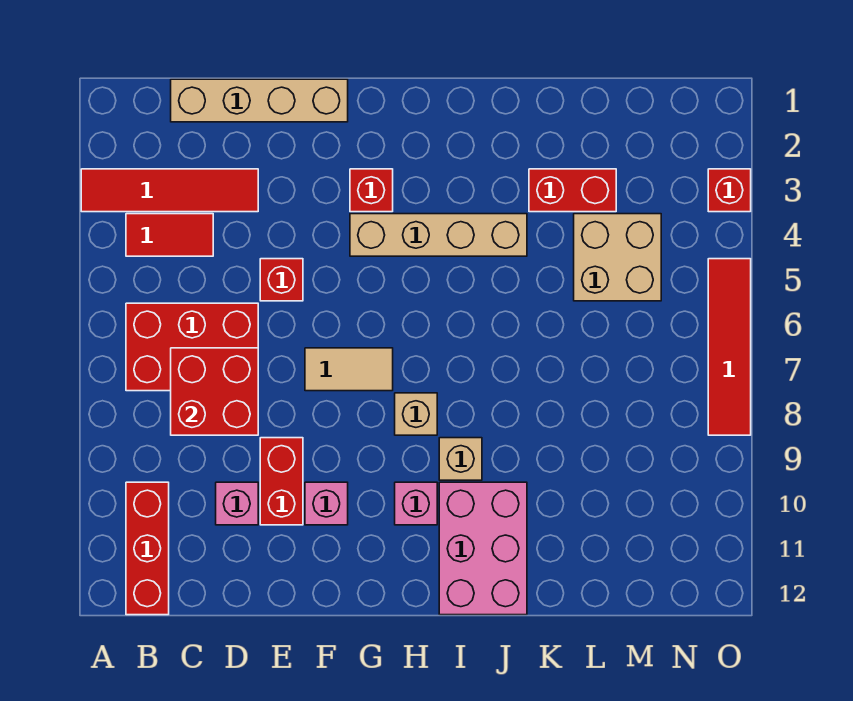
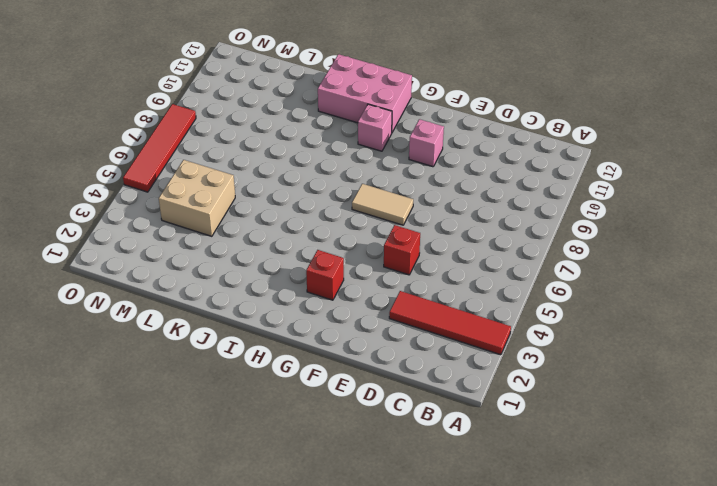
pink 2x3 brick [318,54,412,132] -> pink 2x3 brick turned to [439,482,527,615]
none -> red 1x2 tile [126,214,213,256]
none -> red 2x3 brick [126,303,258,391]
none -> red 1x3 brick [126,482,169,615]

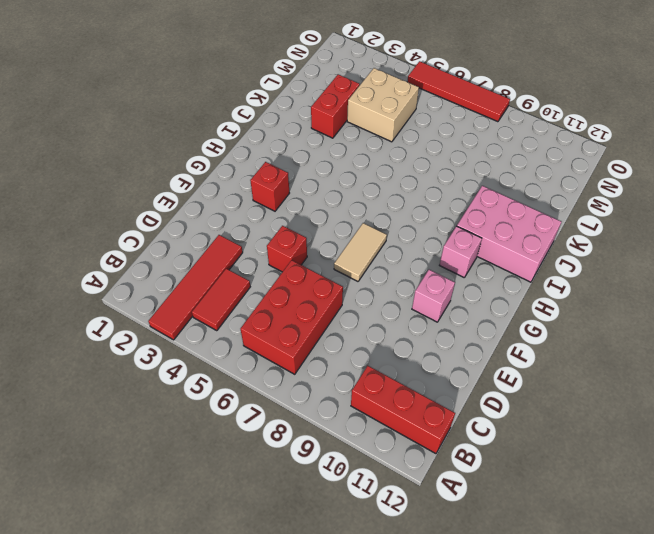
none -> tan 1x4 brick [171,79,348,122]
none -> pink 1x1 brick [216,482,258,525]
none -> red 1x2 brick [260,438,303,525]

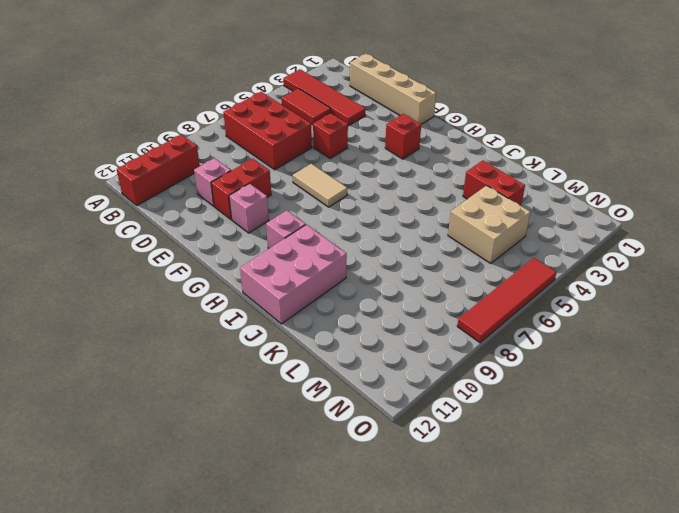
none -> tan 1x4 brick [350,214,527,256]
none -> tan 1x1 brick [395,393,437,435]
none -> tan 1x1 brick [439,438,482,480]

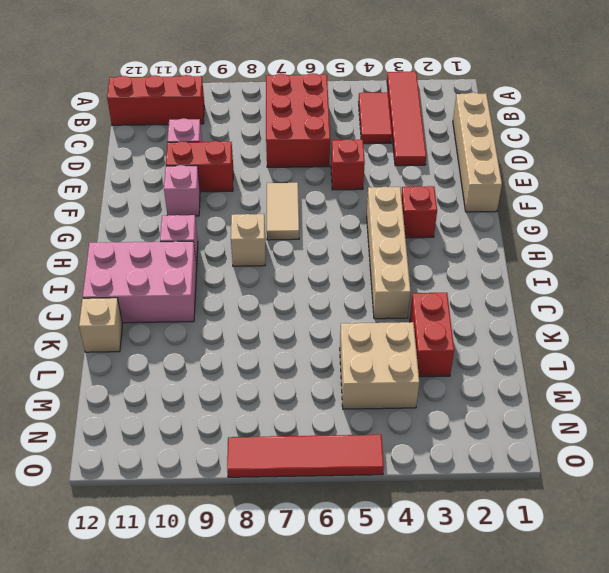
tan 1x1 brick [79,298,123,352] -> tan 1x1 brick moved to [439,438,482,480]
none -> red 1x1 brick [708,169,751,212]
none -> red 2x2 brick [171,348,258,435]

